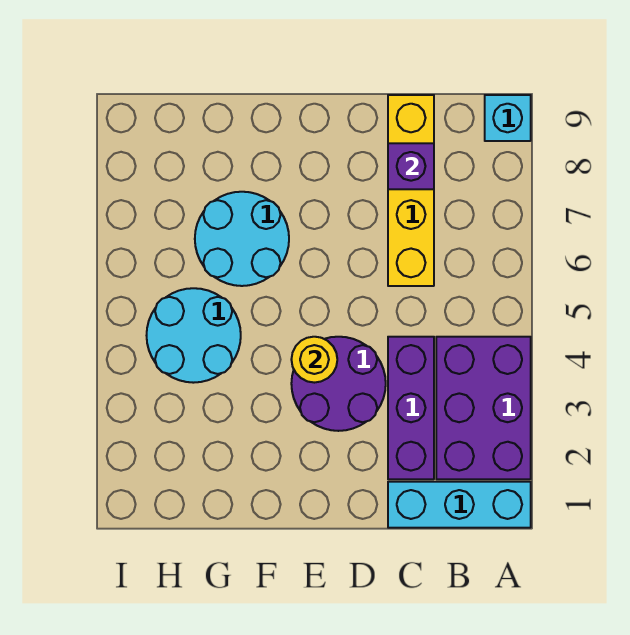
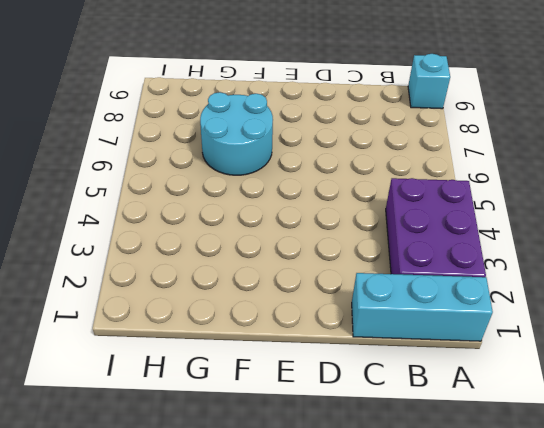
none -> purple 1x3 brick [388,337,434,479]
none -> yellow 1x4 brick [388,95,434,286]

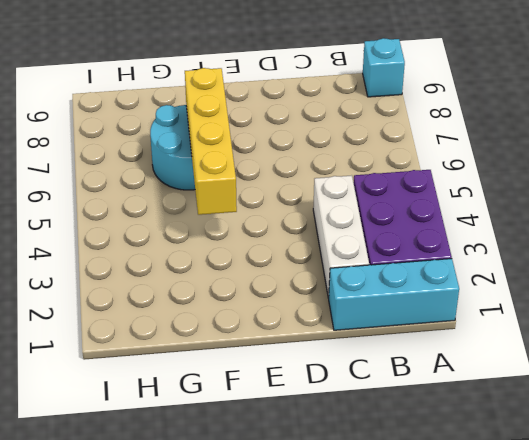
white 1x3 brick [313,175,369,298] -> purple 1x3 brick [388,337,434,479]
yellow 1x4 brick [185,68,237,215] -> yellow 1x4 brick moved to [388,95,434,286]
none -> purple 2x2 round brick [291,337,386,431]
none -> cyan 2x2 round brick [147,288,241,383]

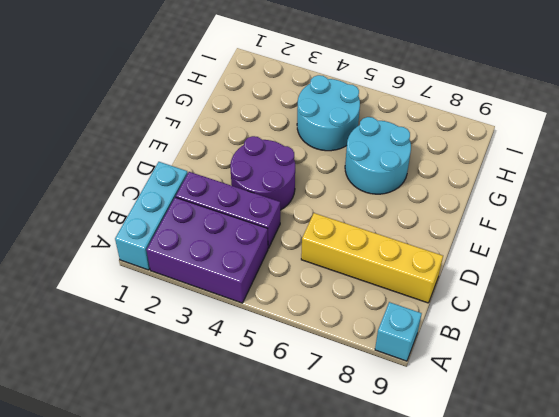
none -> purple 1x1 brick [388,143,434,189]
none -> yellow 1x1 round brick [291,337,337,383]

